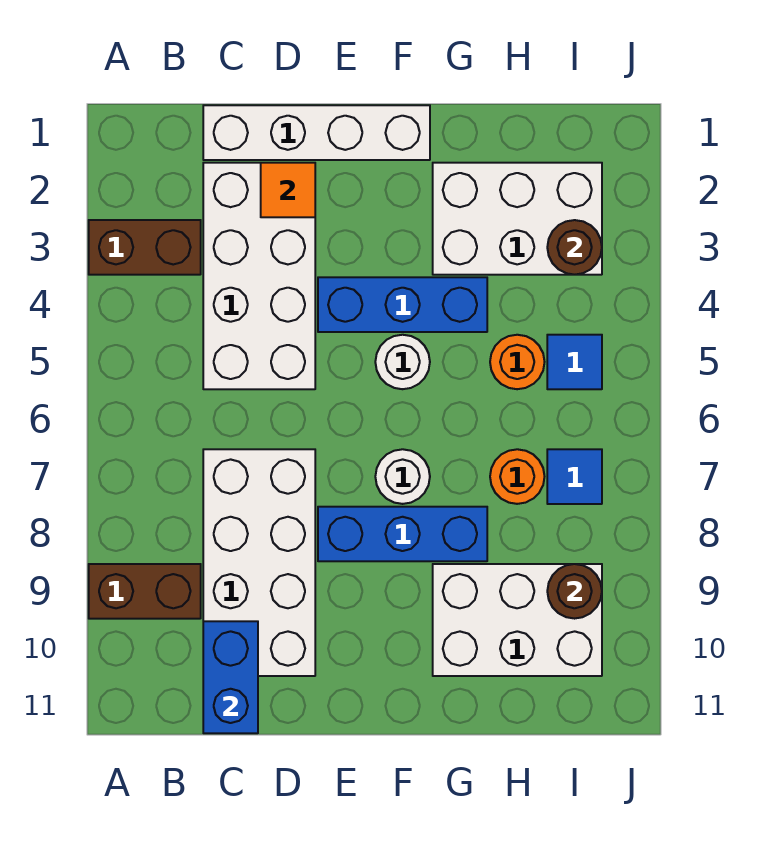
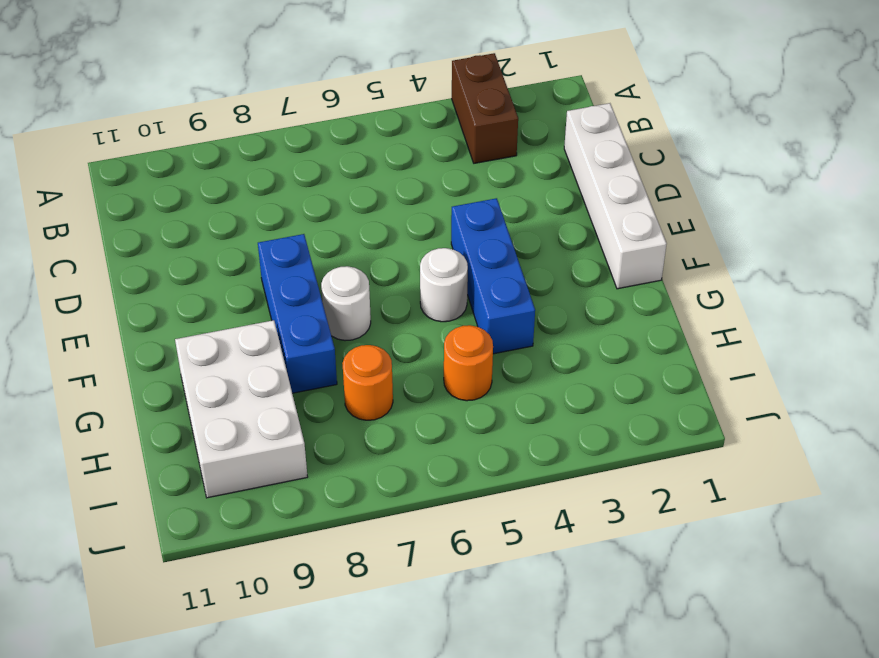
none -> brown 1x2 brick [89,564,201,619]
none -> white 2x4 brick [203,163,315,389]
none -> white 2x4 brick [203,449,315,676]

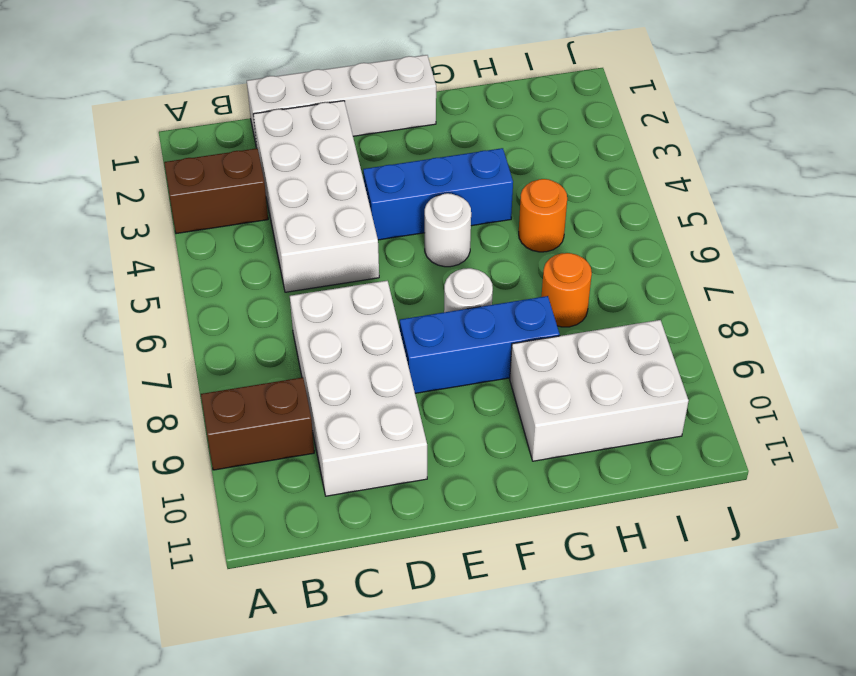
none -> white 2x3 brick [433,163,602,275]
none -> blue 1x1 tile [547,335,602,389]
none -> blue 1x1 tile [547,449,602,504]

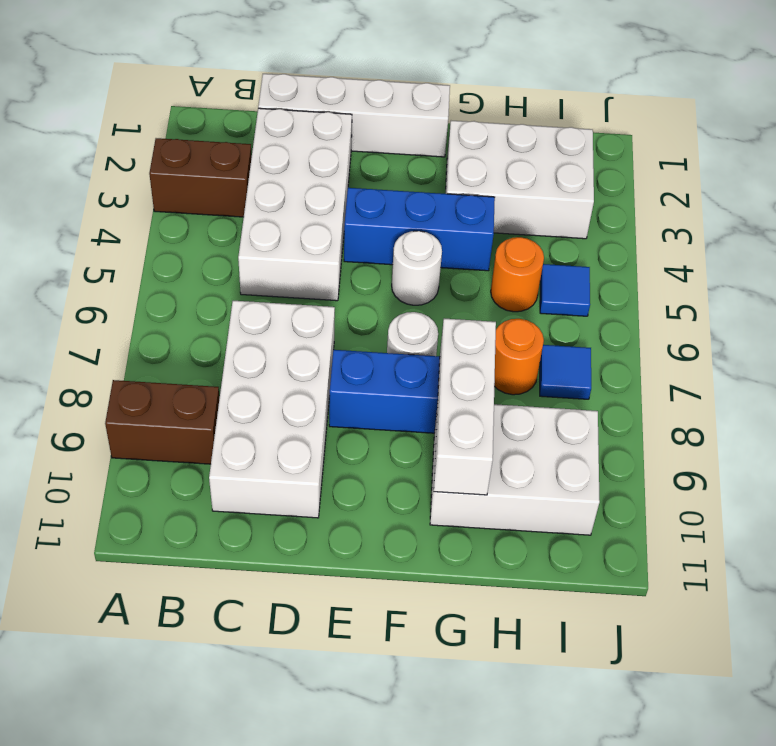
white 1x3 brick [434,319,496,495] -> none
none -> blue 1x2 brick [203,621,258,733]
none -> orange 1x1 tile [261,163,315,217]
none -> brown 1x1 round brick [547,220,602,275]

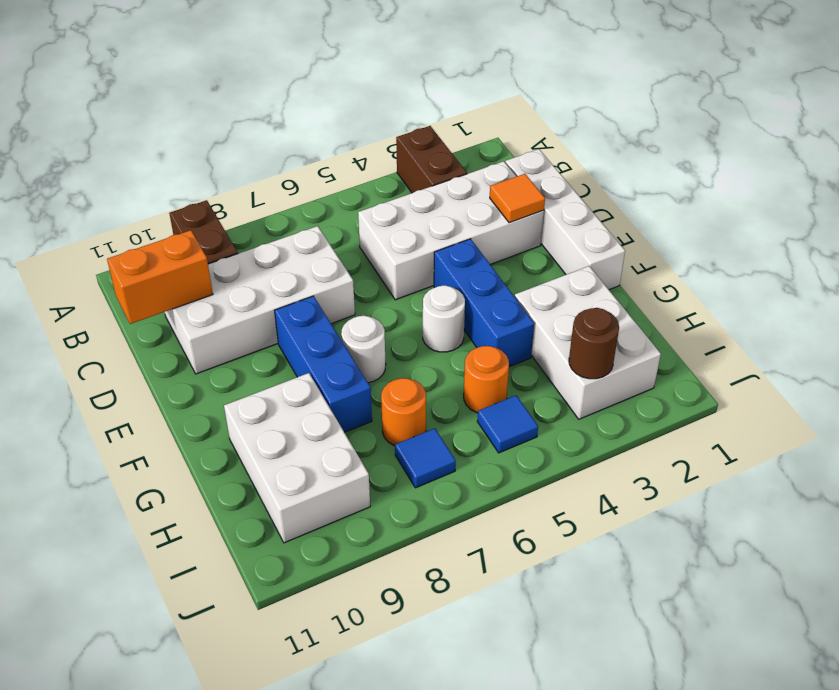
orange 1x2 brick [107,230,213,324] -> blue 1x2 brick [203,621,258,733]
none -> brown 1x1 round brick [547,564,602,619]

